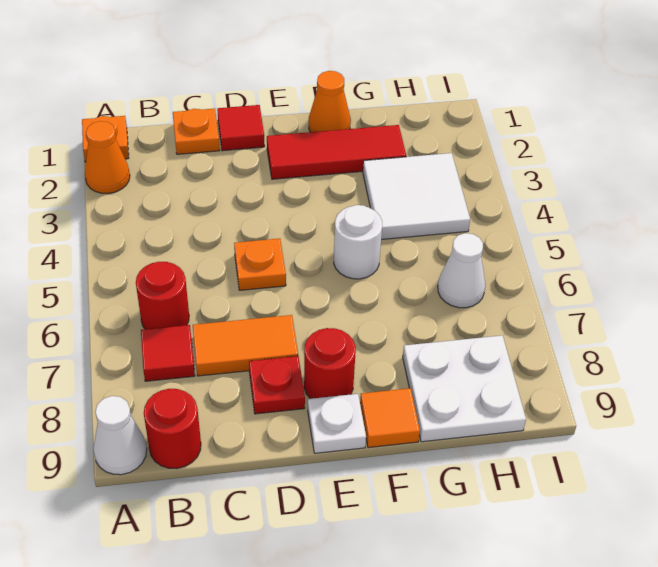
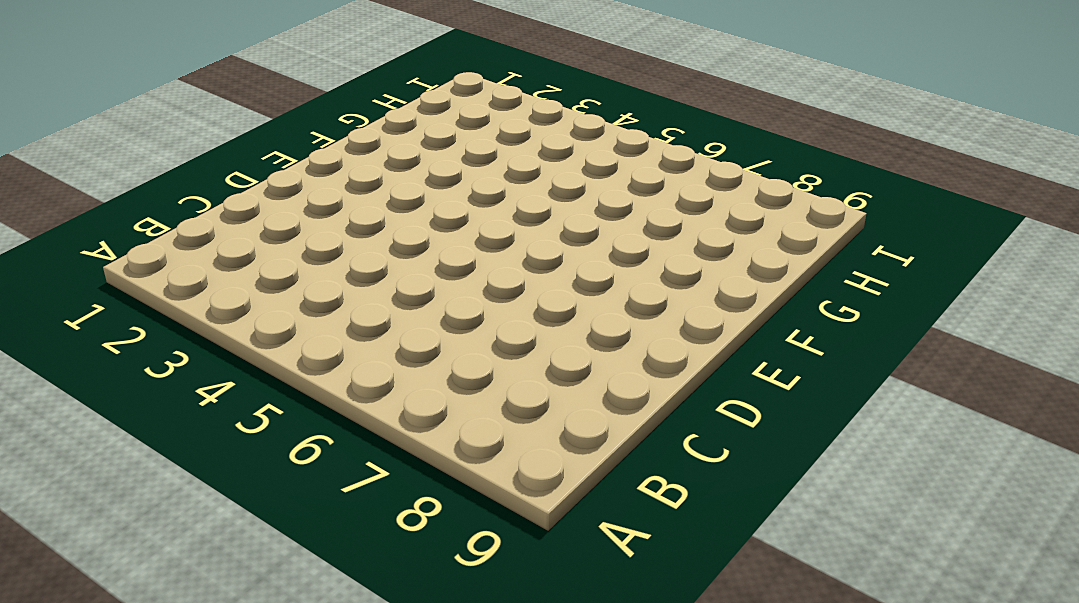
none -> orange 1x1 plate [82,116,129,162]
none -> orange 1x1 cone [85,121,130,194]
none -> white 1x1 cone [93,396,147,475]

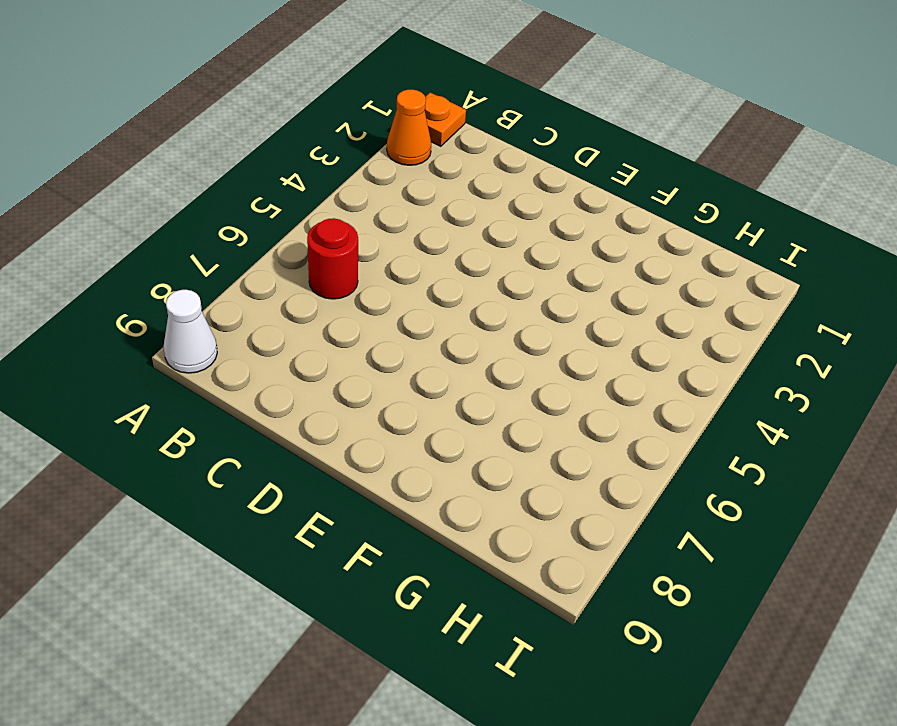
none -> red 1x1 tile [141,325,195,381]
none -> red 1x1 round brick [144,389,201,469]
none -> orange 1x1 plate [173,109,220,154]

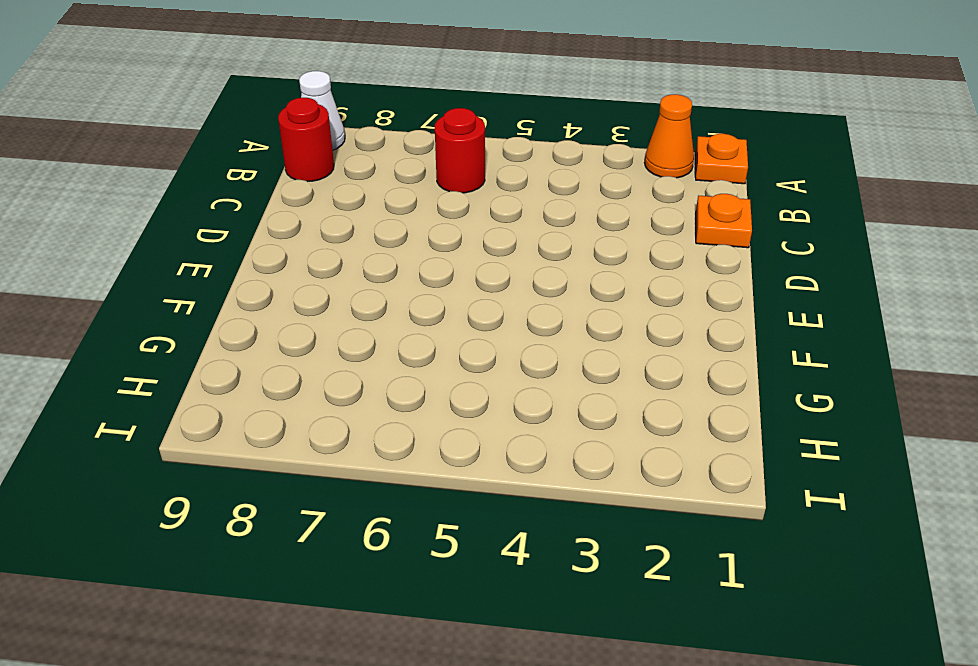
none -> red 1x1 tile [141,325,195,381]
none -> orange 1x2 tile [193,315,298,376]
none -> red 1x1 tile [217,105,265,151]

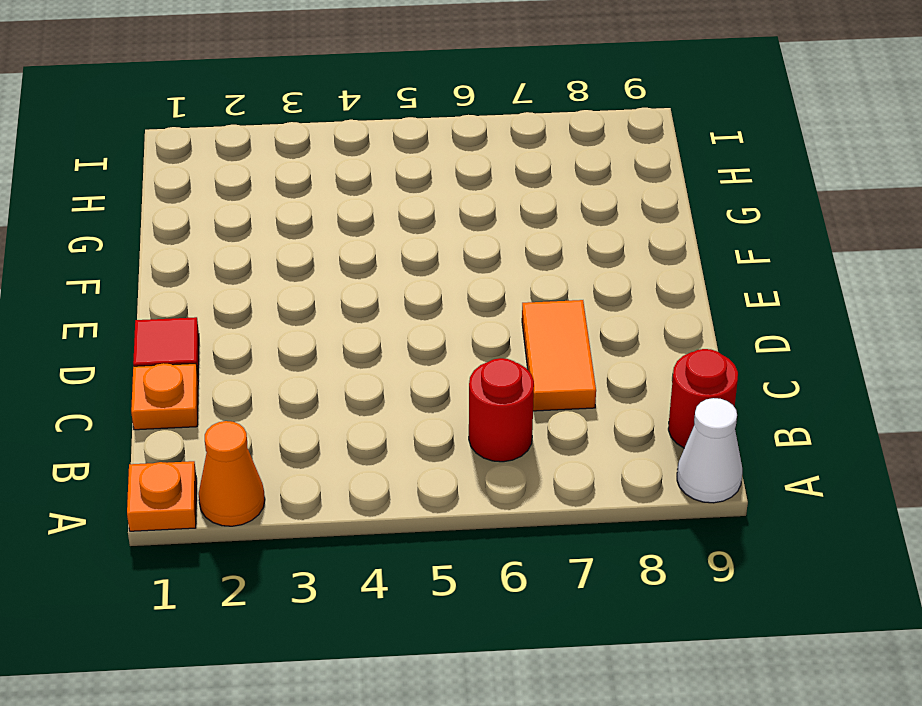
none -> red 1x1 tile [141,325,195,381]
none -> orange 1x1 plate [234,238,286,290]
none -> red 1x1 plate [249,356,305,414]

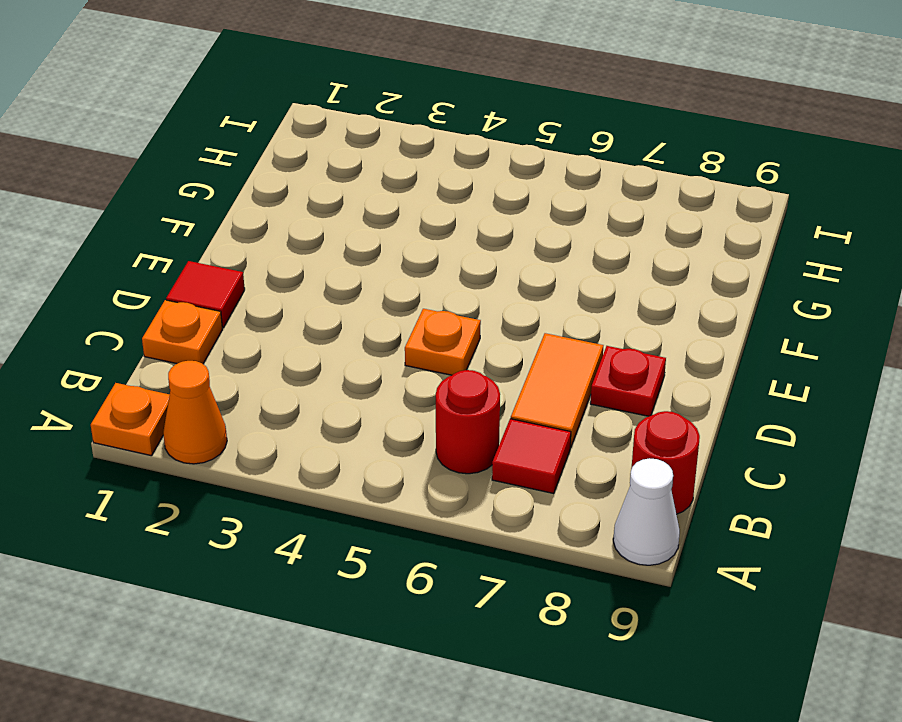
none -> red 1x3 tile [267,125,406,179]
none -> red 1x1 round brick [304,328,356,399]
none -> white 1x1 plate [308,394,366,453]

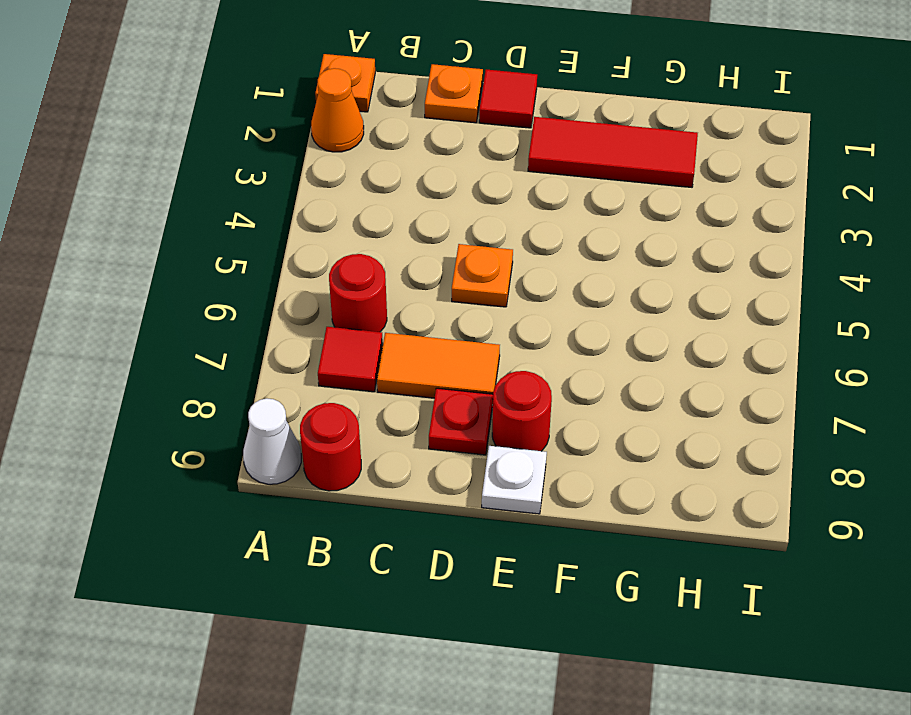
none -> orange 1x1 cone [309,71,351,132]
none -> white 1x1 round brick [334,205,382,279]
none -> orange 1x1 tile [360,388,420,448]

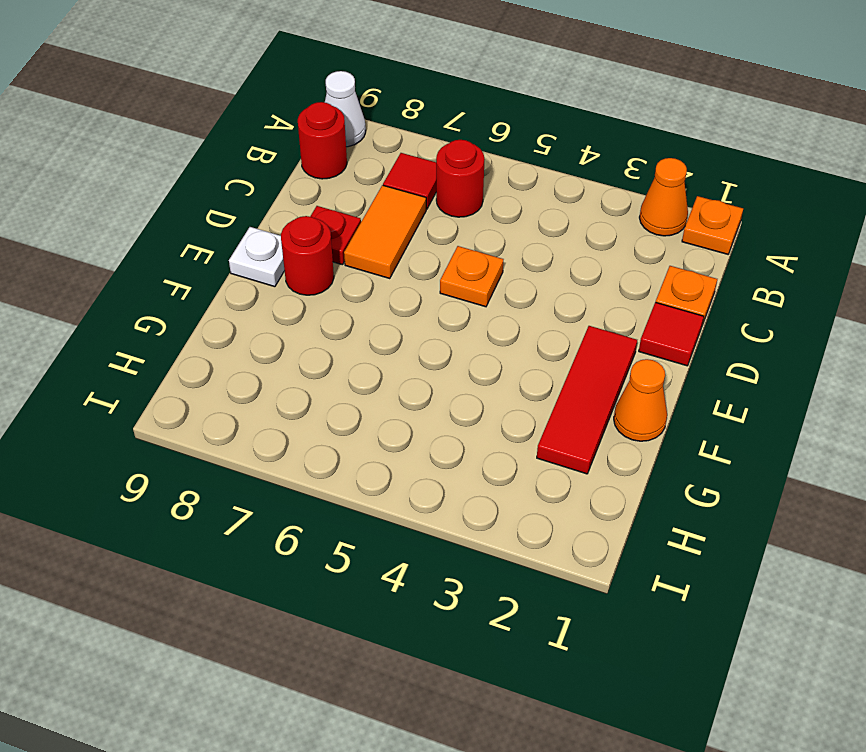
none -> white 1x1 round brick [334,205,382,279]
none -> orange 1x1 tile [360,388,420,448]
none -> white 2x2 tile [363,153,470,239]

